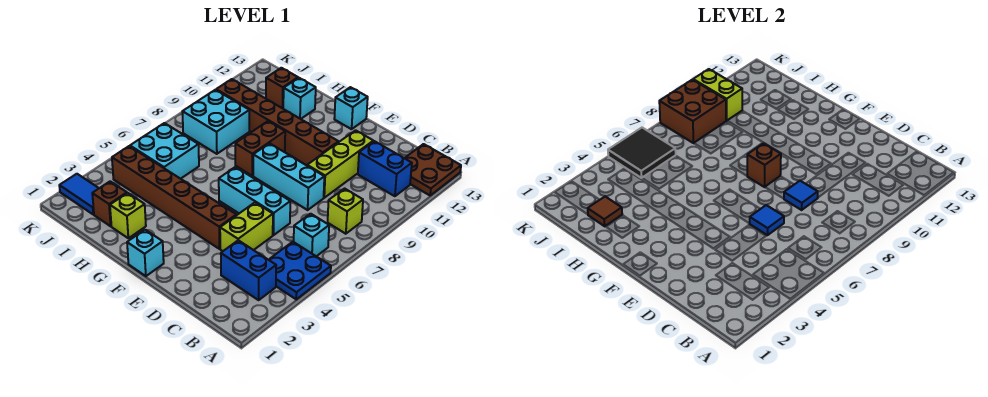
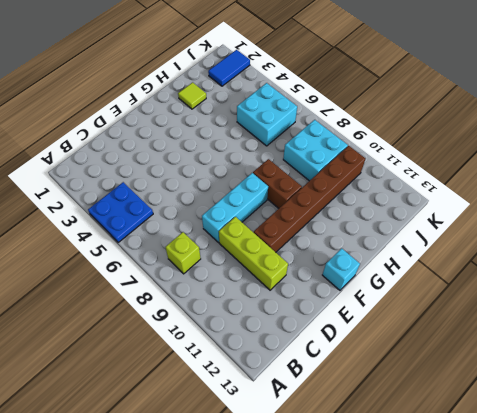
lime 1x1 tile [178,82,206,109] -> lime 1x1 brick [110,193,146,238]
none -> brown 2x2 plate [405,144,461,195]
none -> blue 1x2 brick [221,240,276,300]
none -> cyan 1x1 brick [294,214,329,256]

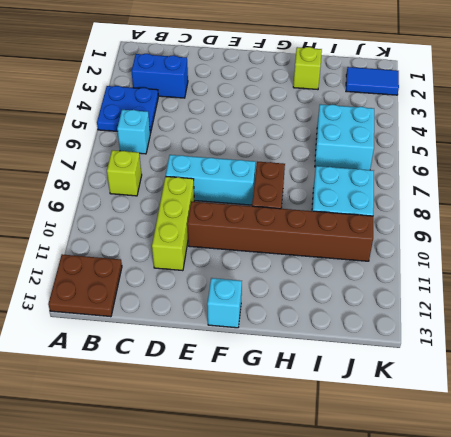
none -> blue 1x2 brick [358,141,412,196]
none -> lime 1x2 brick [220,203,273,251]
none -> cyan 1x3 brick [219,167,290,235]

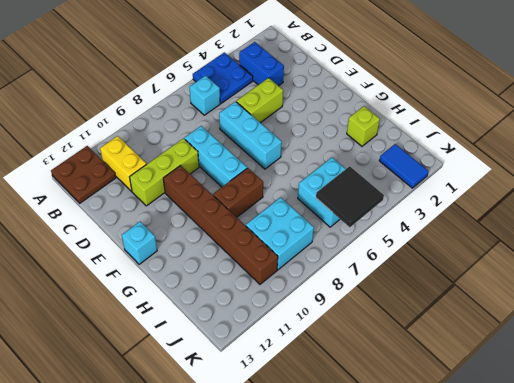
yellow 1x2 brick [100,136,146,191] -> blue 1x2 brick [358,141,412,196]
none -> lime 1x1 brick [328,189,363,234]
none -> brown 1x6 brick [112,146,236,249]
none -> cyan 1x1 brick [127,230,164,276]

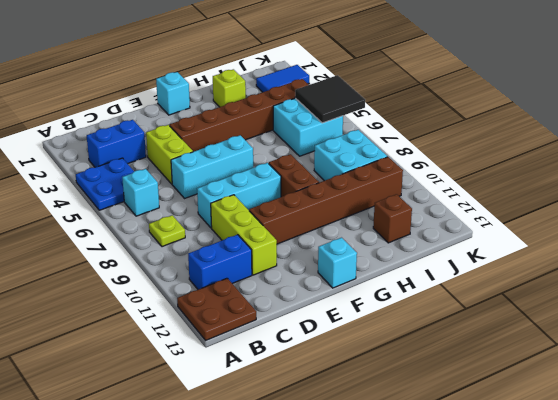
lime 1x1 plate [149,215,185,247] -> lime 1x1 brick [328,189,363,234]
none -> cyan 1x1 brick [283,78,316,119]
none -> brown 1x1 brick [92,181,127,226]
none -> blue 1x1 tile [749,205,784,235]

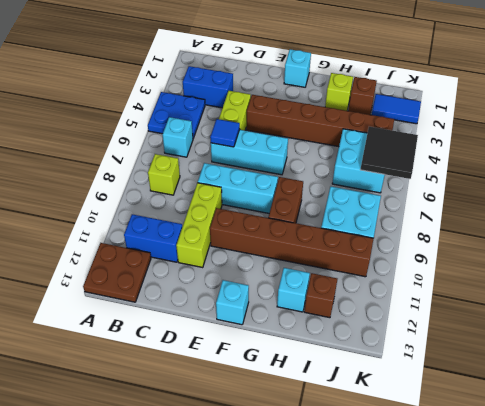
none -> blue 1x1 tile [784,181,818,210]
none -> brown 1x1 brick [747,143,781,187]
none -> brown 1x1 tile [588,197,622,226]

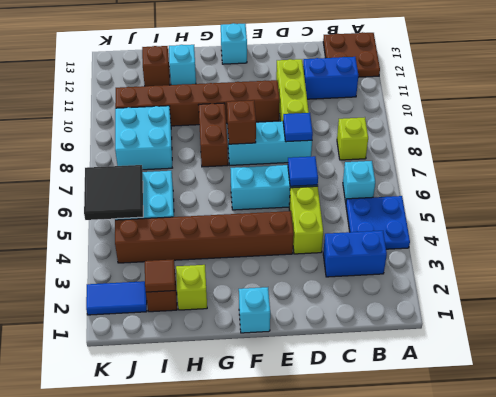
none -> brown 2x2 brick [659,80,726,143]
none -> lime 1x2 brick [693,69,742,121]

